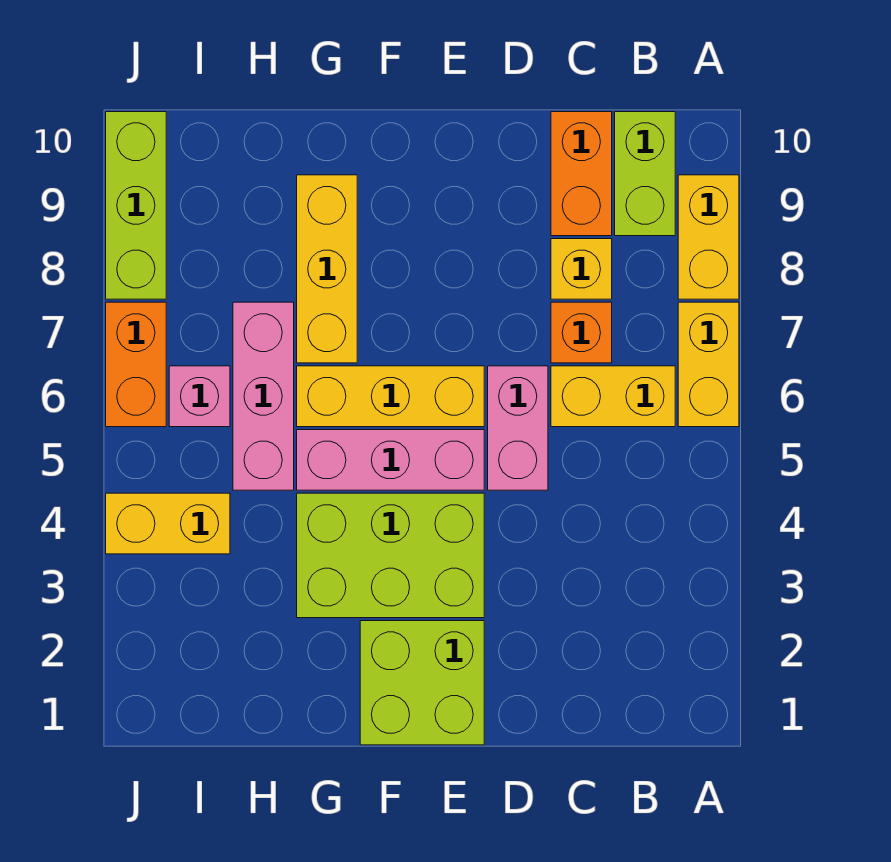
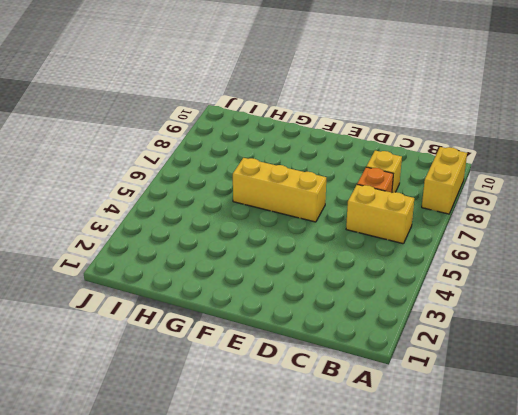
none -> yellow 1x2 brick [678,302,739,427]
none -> lime 1x2 brick [615,112,675,236]
none -> orange 1x2 brick [551,112,612,236]

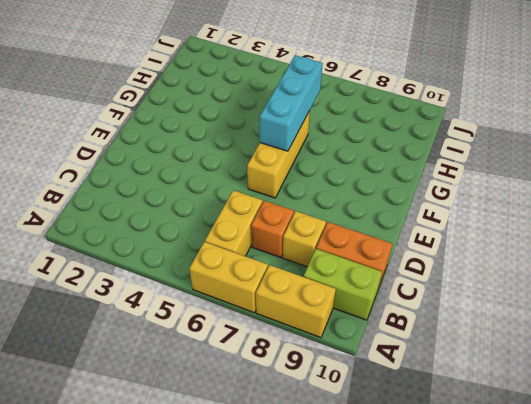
cyan 1x3 brick [260,55,323,151] -> none
none -> pink 1x2 brick [488,366,548,490]
none -> lime 2x2 brick [360,621,484,745]
none -> lime 2x3 brick [297,493,484,618]

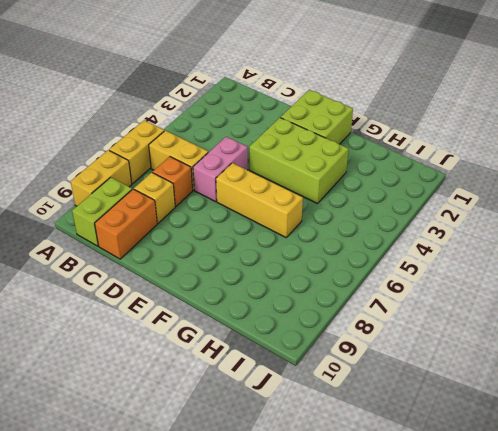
none -> pink 1x3 brick [297,430,484,490]
none -> yellow 1x3 brick [297,175,357,363]
none -> pink 1x3 brick [233,302,294,490]

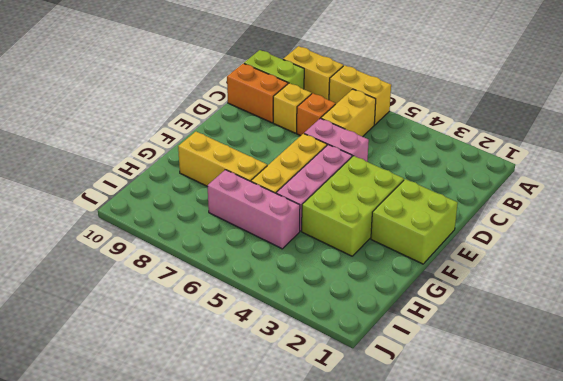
none -> yellow 1x2 brick [106,493,230,554]
none -> pink 1x1 brick [169,366,230,427]
none -> orange 1x2 brick [106,302,166,427]

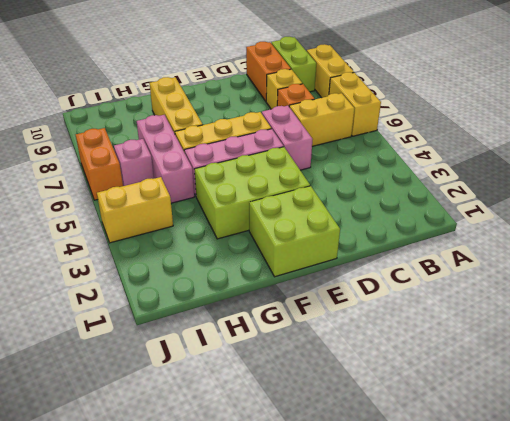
none -> lime 1x3 brick [106,112,166,299]

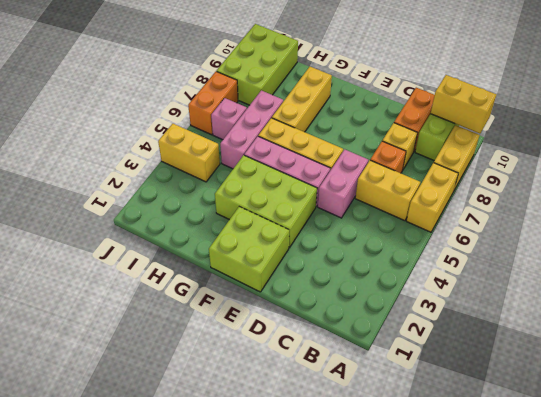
yellow 1x2 brick [431,75,497,133] -> none
lime 2x3 brick [217,24,298,105] -> lime 1x3 brick [106,112,166,299]

